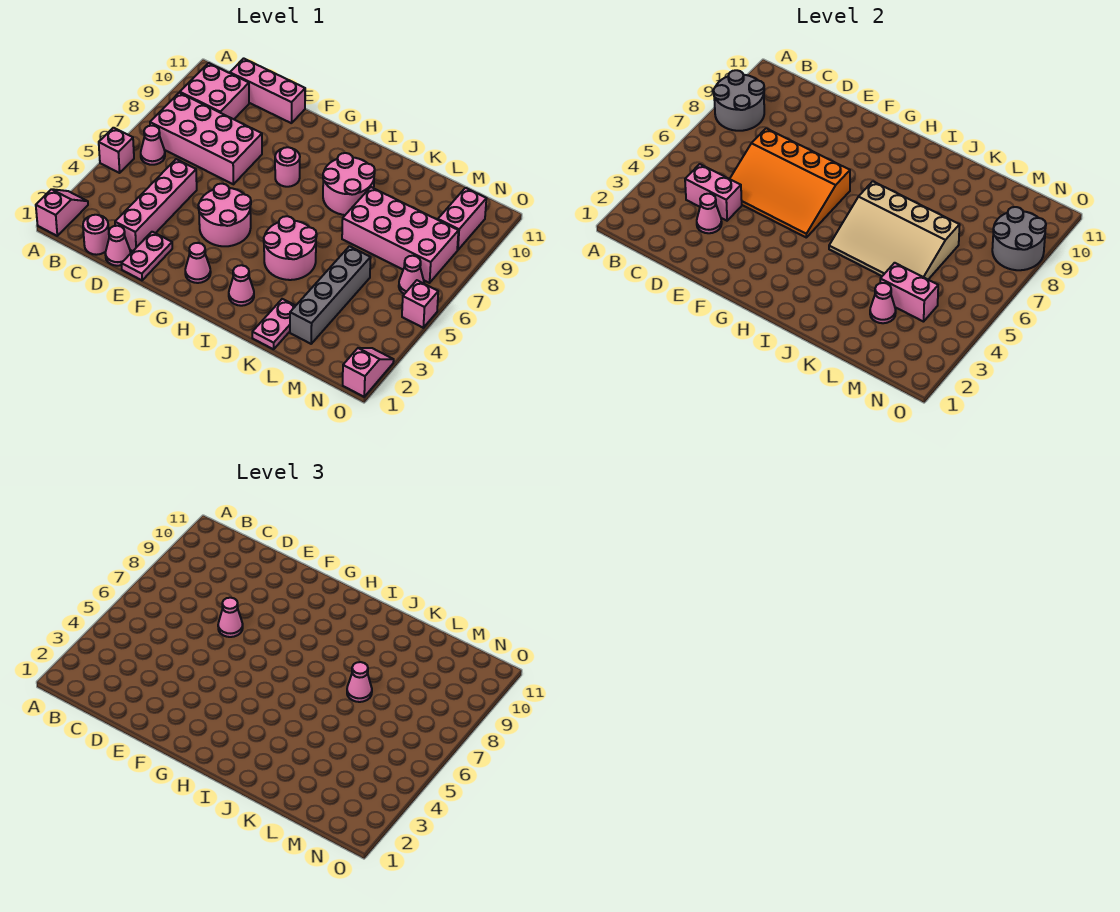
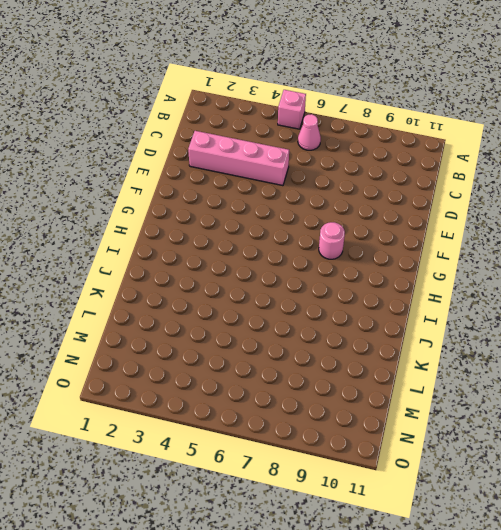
none -> pink 1x2 slope [36,189,88,236]
none -> pink 2x4 brick [150,93,262,184]
none -> pink 2x2 brick [180,63,249,119]
none -> pink 1x1 round brick [83,215,109,255]

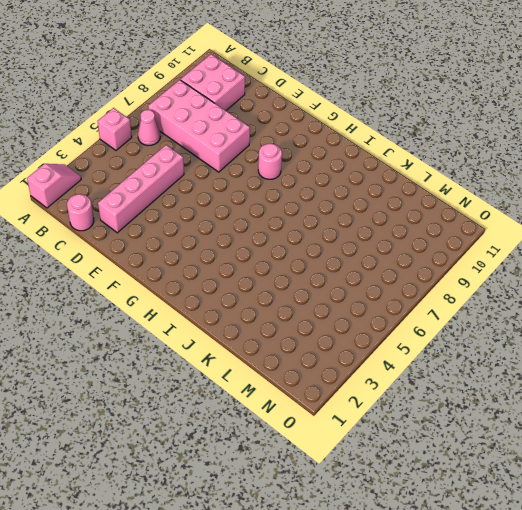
none -> pink 1x3 brick [230,58,305,123]
none -> pink 1x1 cone [105,226,130,266]
none -> pink 1x2 plate [121,232,172,280]
none -> pink 2x2 round brick [198,184,251,246]

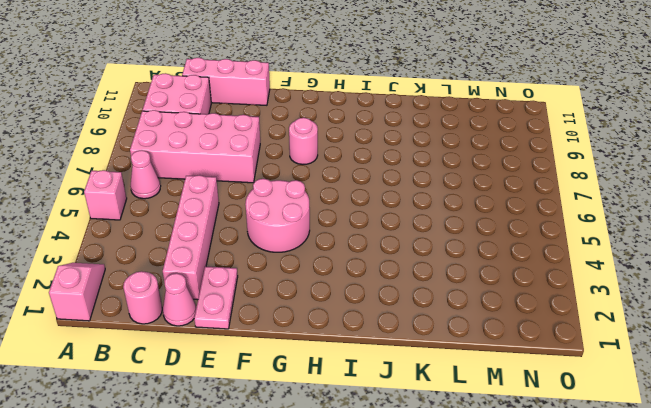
none -> pink 1x1 cone [185,243,211,283]
none -> pink 1x1 cone [229,265,254,306]
none -> pink 2x2 round brick [264,216,317,280]
none -> pink 2x2 round brick [323,153,375,215]

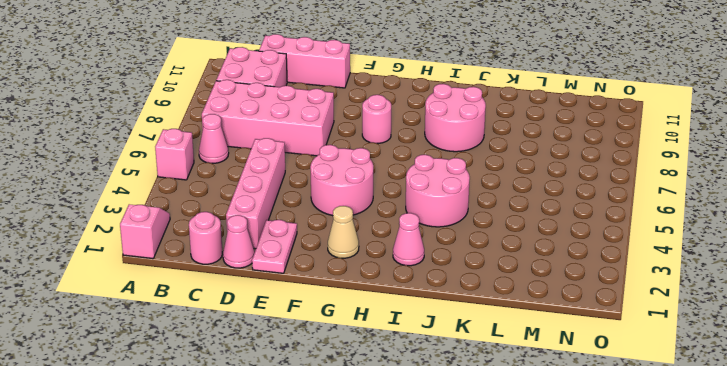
tan 1x1 cone [328,206,359,258] -> pink 1x1 cone [185,243,211,283]
none -> pink 1x2 plate [252,299,295,349]
none -> pink 2x4 brick [342,187,459,283]
none -> grey 1x4 brick [290,246,371,344]
none -> pink 1x1 cone [399,256,424,294]

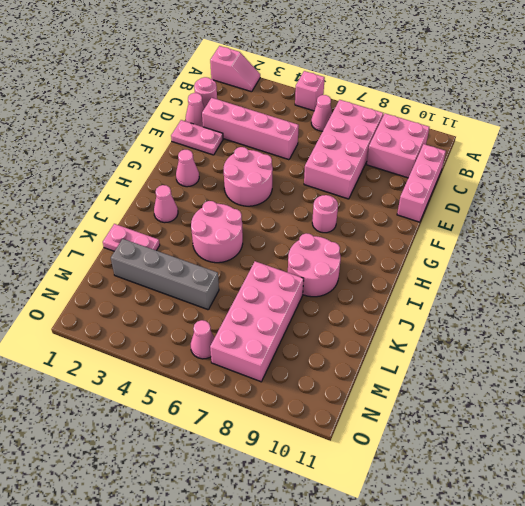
none -> pink 1x2 brick [438,188,486,250]
none -> pink 1x2 slope [343,348,394,397]
none -> pink 1x1 brick [402,280,438,328]
none -> grey 2x2 round brick [713,70,764,131]

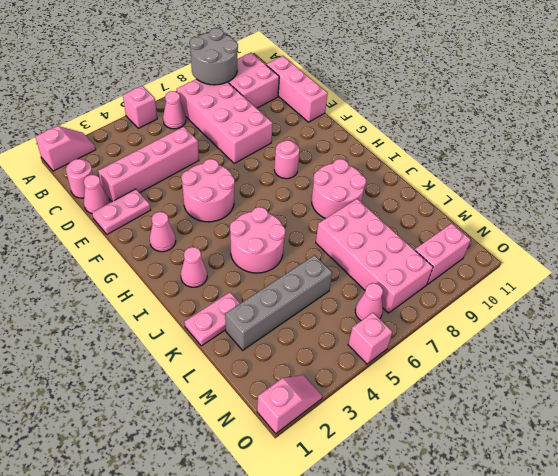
none -> pink 1x2 brick [685,164,742,221]
none -> pink 1x1 cone [697,194,722,233]
none -> orange 3x4 slope [730,128,850,237]
none -> tan 3x4 slope [829,181,960,279]

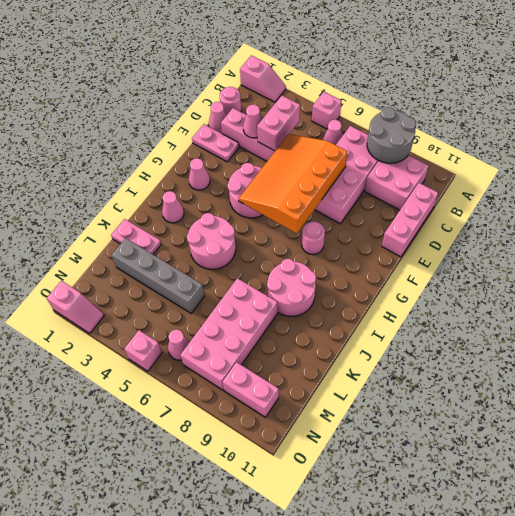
none -> tan 3x4 slope [829,181,960,279]
none -> pink 1x1 cone [870,283,896,323]
none -> pink 1x2 brick [880,263,938,322]
none -> grey 2x2 round brick [992,207,1046,270]

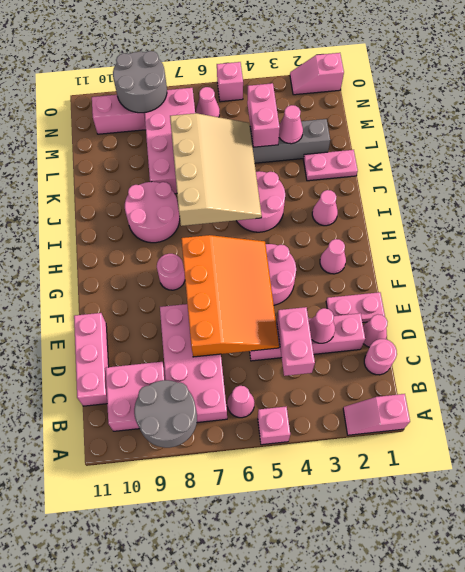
none -> pink 1x1 cone [218,598,243,637]
none -> pink 1x1 cone [347,662,372,702]

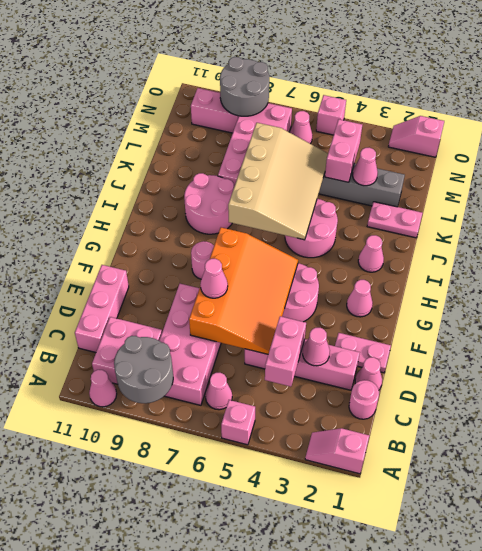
pink 1x1 cone [89,370,117,407] -> pink 1x1 cone moved to [347,662,372,702]

